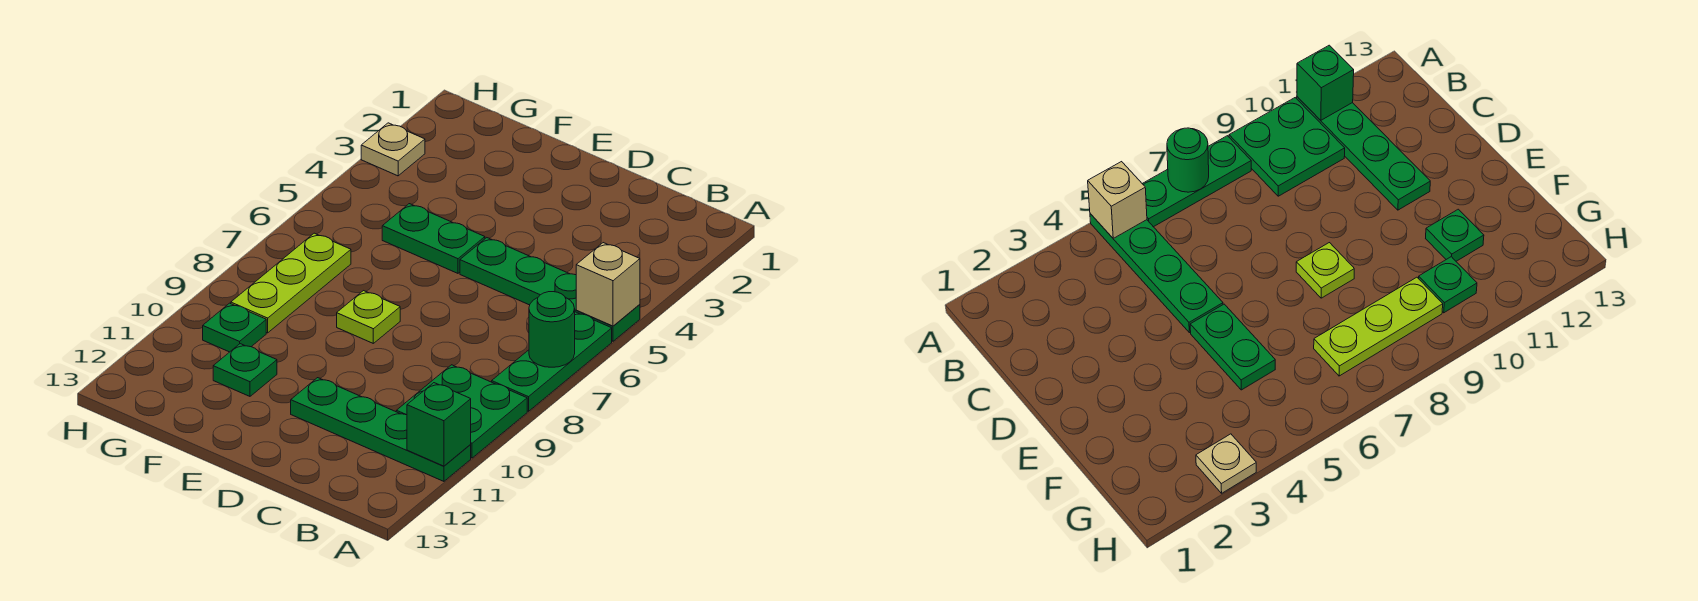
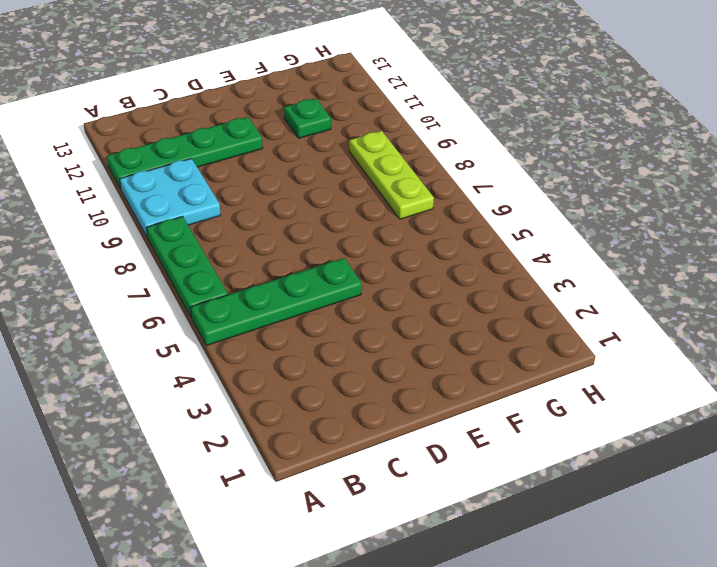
cyan 2x2 plate [120,159,220,237] -> green 2x2 plate [396,365,527,458]
none -> green 1x2 plate [382,204,485,273]
none -> lime 1x1 plate [337,291,400,343]
none -> green 1x1 plate [203,303,266,352]

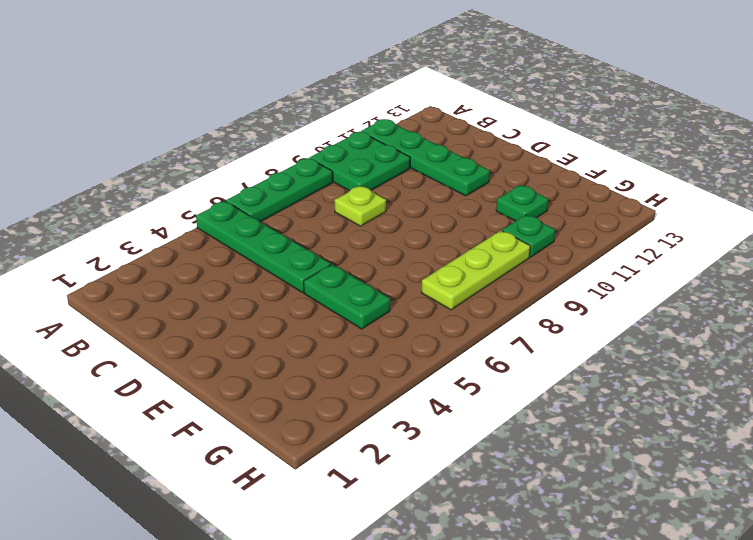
lime 1x1 plate [335,186,386,226] -> lime 1x1 plate moved to [337,291,400,343]
none -> tan 1x1 plate [361,123,425,176]
none -> tan 1x1 brick [576,243,640,326]
none -> green 1x1 round brick [529,292,575,367]

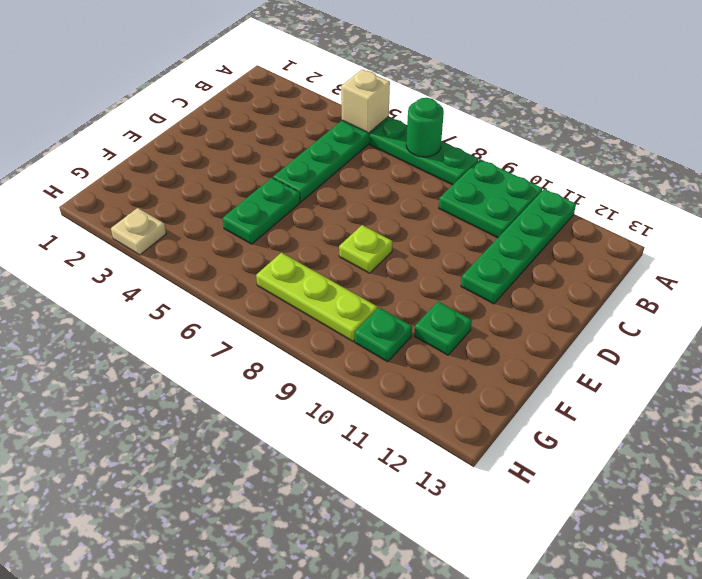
none -> green 1x1 brick [407,383,471,466]

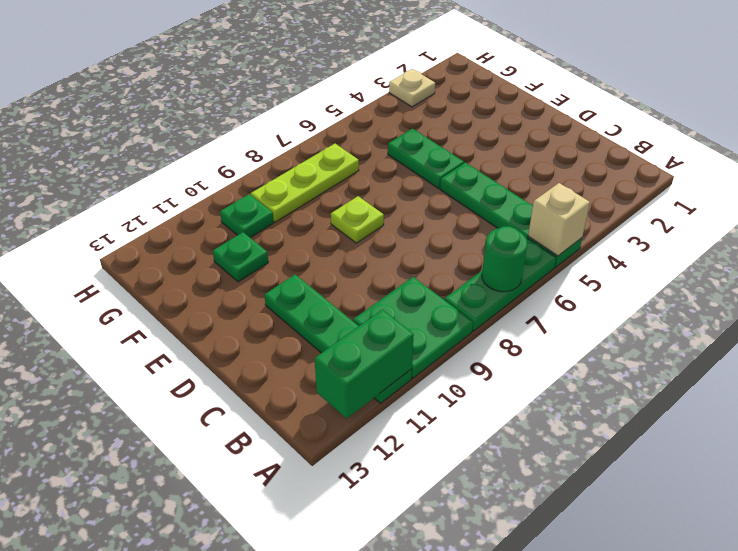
green 1x2 brick [315,310,414,419] -> green 1x1 brick [407,383,471,466]

